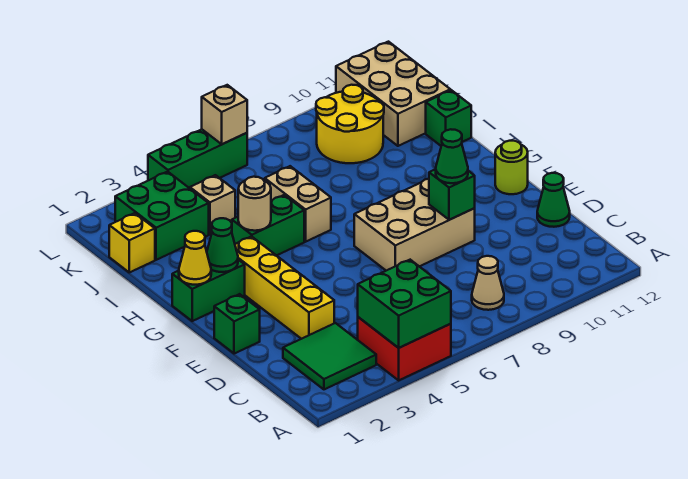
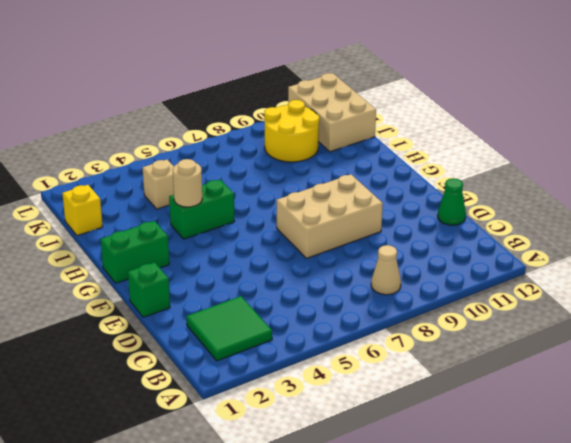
none -> red 2x2 brick [358,317,451,380]
none -> yellow 1x4 brick [235,236,334,339]
none -> lime 1x1 round brick [495,141,528,194]

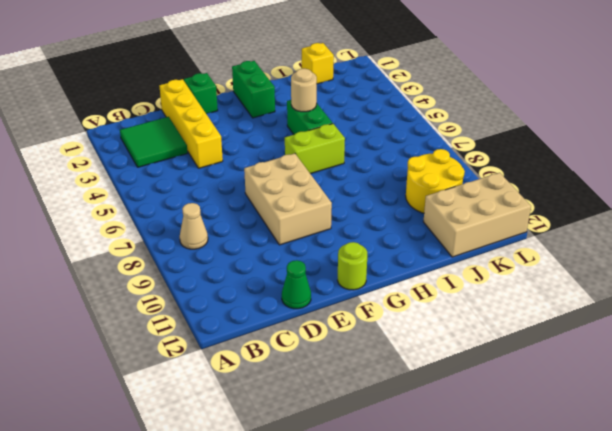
yellow 1x4 brick [159,79,223,168] -> yellow 1x4 brick turned to [235,236,334,339]
lime 1x2 brick [285,124,345,174] -> tan 1x2 brick [265,166,331,242]
none -> red 2x2 brick [358,317,451,380]
none -> green 1x1 brick [426,90,471,146]
none -> green 2x2 brick [115,172,209,260]

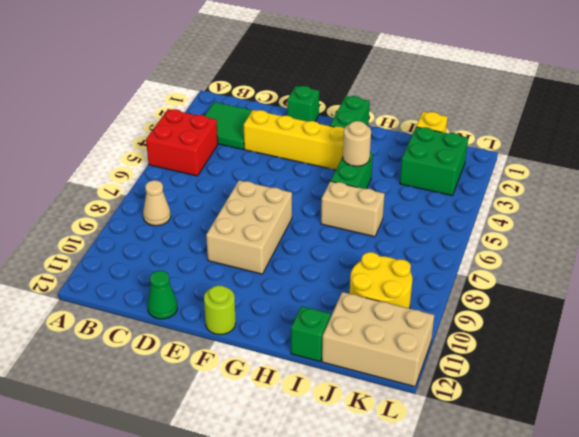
none -> tan 1x1 brick [190,175,235,235]
none -> green 1x3 brick [148,129,248,188]
none -> green 2x2 brick [358,260,451,348]

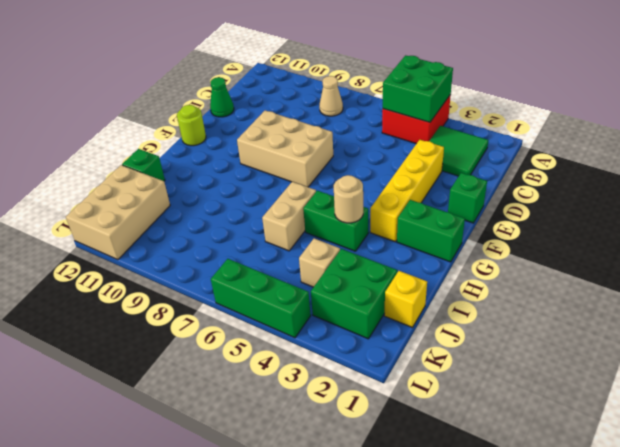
none -> yellow 2x2 round brick [316,85,384,163]
none -> green 1x1 brick [429,169,475,220]
none -> yellow 1x1 cone [179,231,211,285]

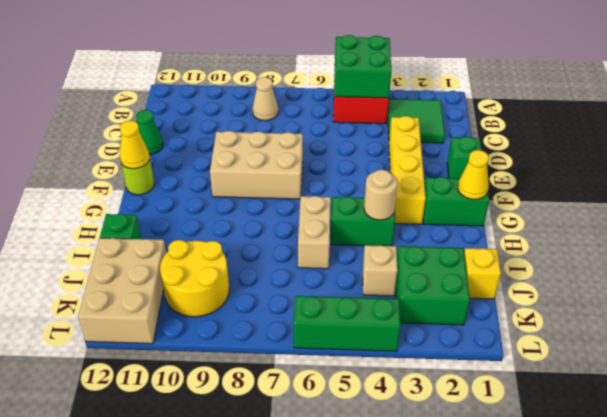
yellow 1x1 cone [120,121,150,169] -> none
none -> green 1x1 brick [429,169,475,220]
none -> green 1x1 cone [207,218,238,272]
none -> tan 1x1 brick [202,85,247,144]

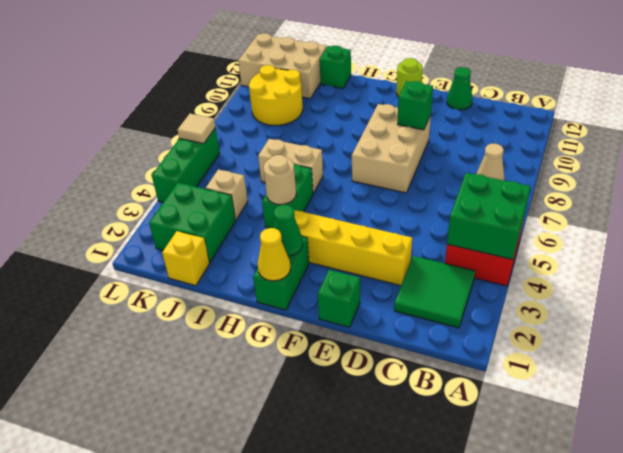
tan 1x1 tile [178,114,215,144] -> tan 1x1 brick [202,85,247,144]
none -> green 1x1 cone [436,129,468,183]

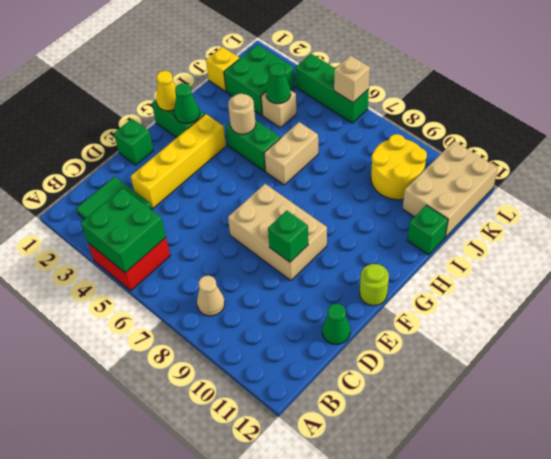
green 1x1 cone [266,63,291,104] -> green 1x1 cone moved to [436,129,468,183]

